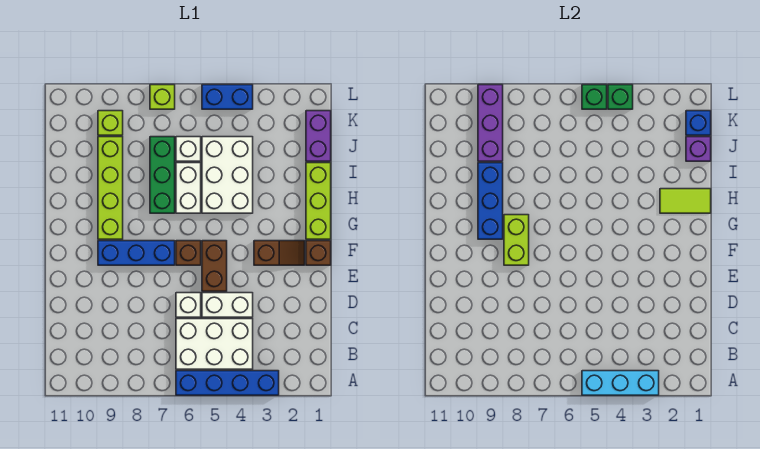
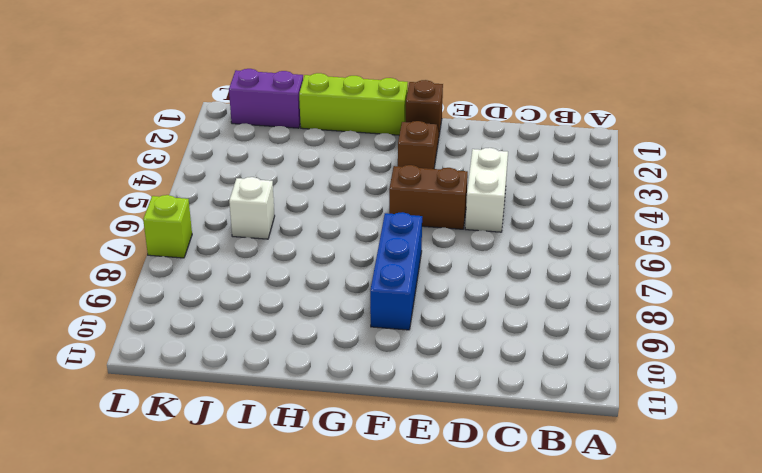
none -> blue 1x4 brick [176,371,279,395]
none -> white 2x3 brick [176,319,253,369]
none -> white 1x1 brick [176,293,201,317]

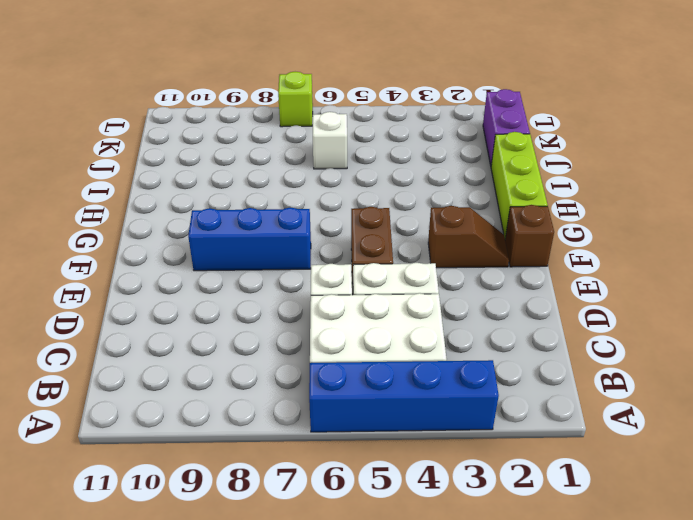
none -> brown 1x1 brick [176,241,201,265]
none -> lime 1x4 brick [98,137,123,239]
none -> white 2x3 brick [202,137,253,213]

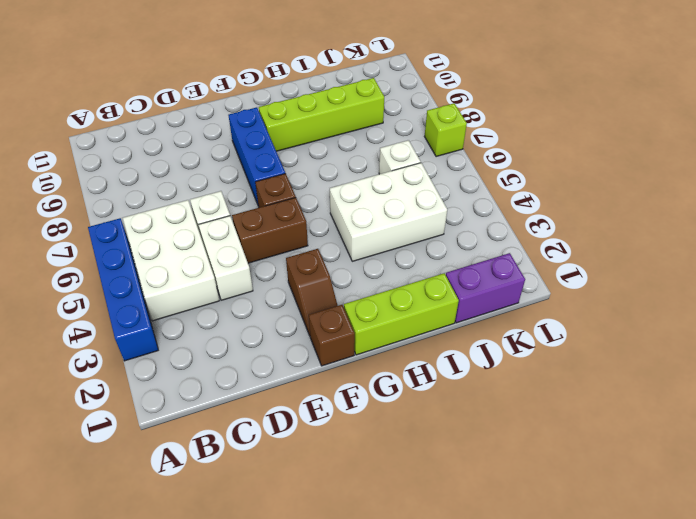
none -> white 1x2 brick [176,163,201,213]
none -> green 1x3 brick [150,137,175,213]
none -> lime 1x1 brick [98,111,123,135]

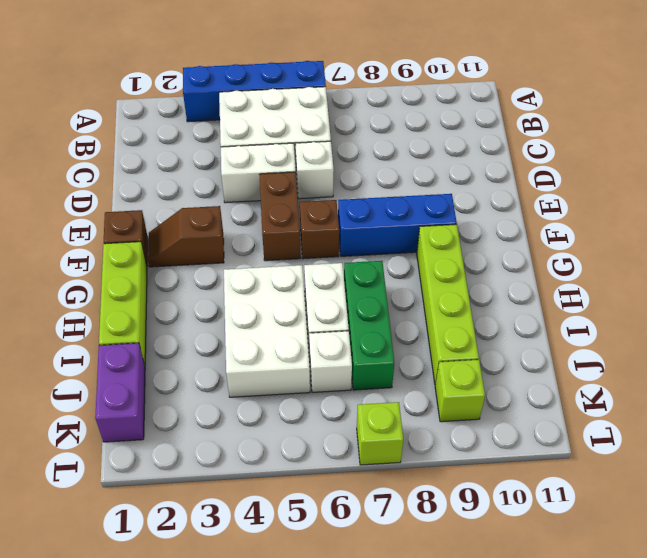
none -> blue 1x2 brick [202,85,253,109]
none -> cyan 1x3 brick [582,371,659,395]
none -> lime 1x2 brick [504,215,529,265]

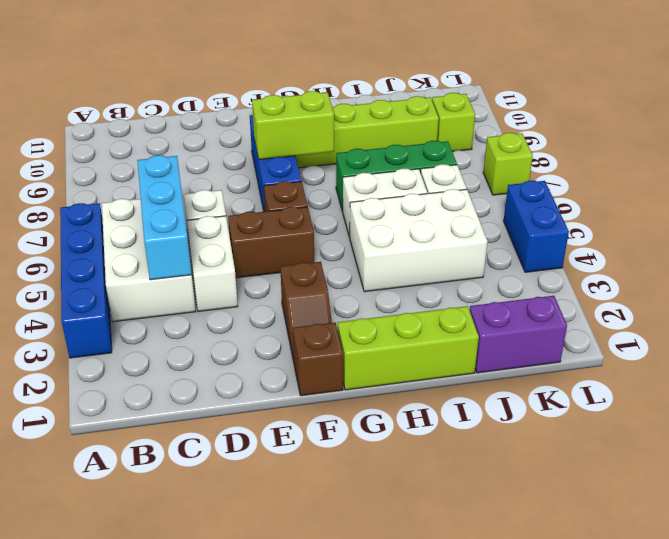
cyan 1x3 brick [137,155,192,280] -> cyan 1x3 brick moved to [582,371,659,395]
none -> blue 1x3 brick [478,163,503,239]
none -> lime 1x2 tile [660,189,711,213]
none -> purple 1x1 brick [686,137,711,161]

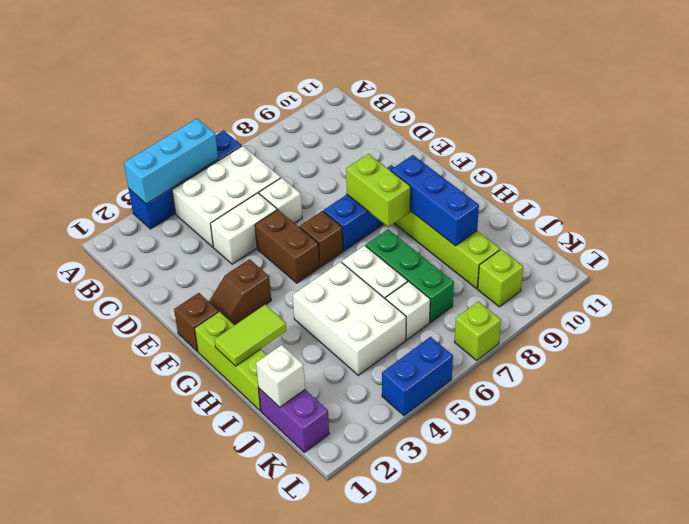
white 1x1 brick [256,345,305,407] -> purple 1x1 brick [686,137,711,161]
none -> purple 1x3 brick [478,85,503,161]
none -> blue 1x1 brick [686,111,711,135]
none -> green 1x1 brick [608,85,633,109]

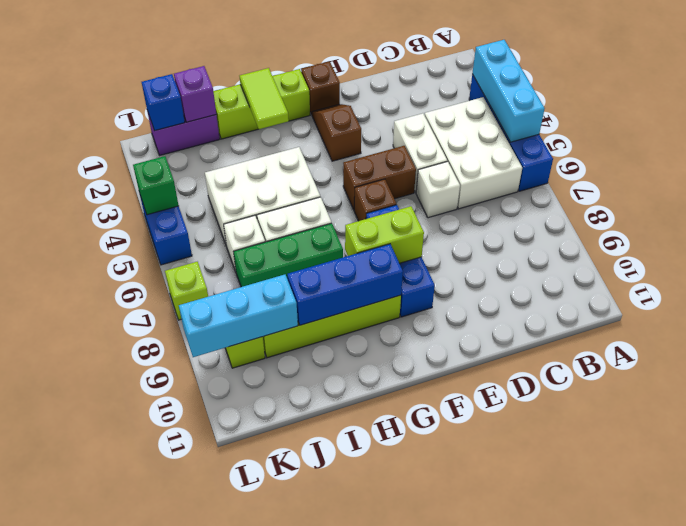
cyan 1x3 brick [179,275,298,357] -> purple 1x3 brick [478,85,503,161]
none -> green 1x1 brick [582,85,607,109]

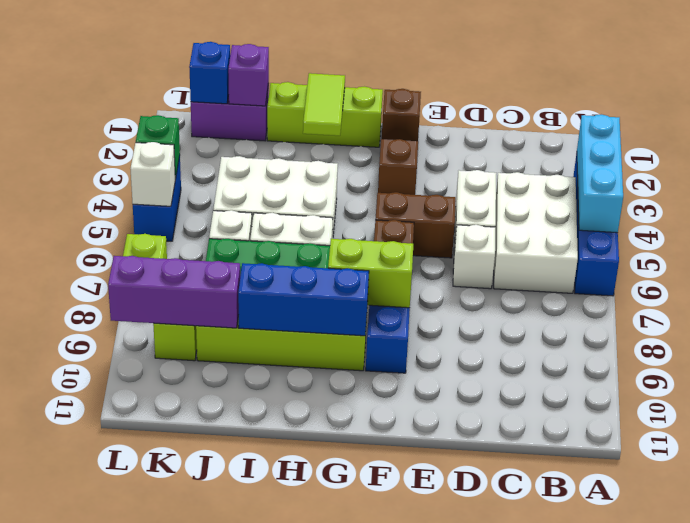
white 1x1 brick [130,142,175,206] -> green 1x1 brick [582,85,607,109]

